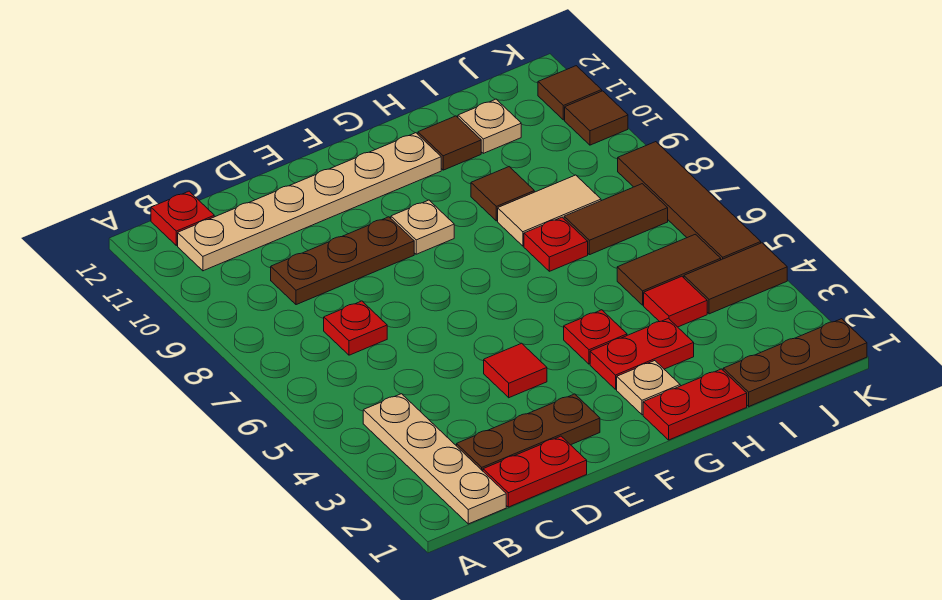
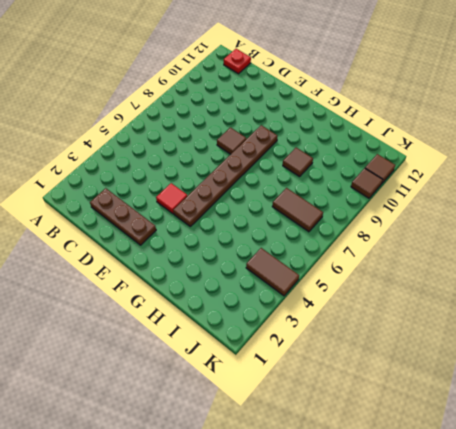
brown 1x1 tile [217,128,246,154] -> brown 1x1 tile moved to [418,116,481,170]
brown 1x6 plate [173,125,277,226] -> tan 1x1 plate [391,200,454,254]
none -> tan 1x4 plate [363,394,506,524]
none -> tan 1x6 plate [178,133,441,271]
none -> red 1x2 plate [483,436,587,507]

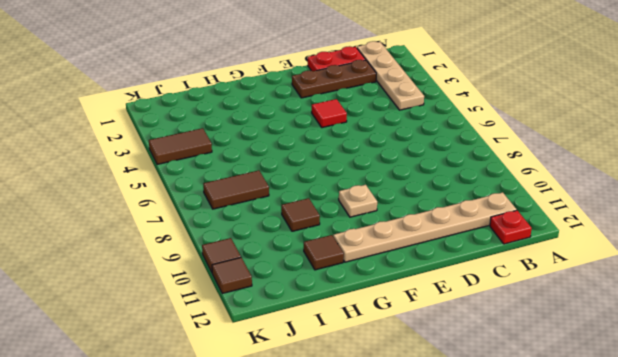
none -> red 1x1 plate [324,301,387,355]
none -> brown 1x3 plate [271,217,414,305]
none -> red 1x2 plate [643,369,747,440]

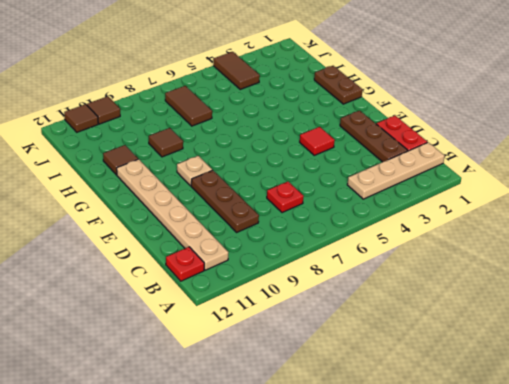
brown 1x2 plate [314,66,363,104] -> red 1x2 plate [643,369,747,440]
none -> tan 1x1 plate [617,361,680,415]
none -> red 1x2 plate [590,318,694,389]
none -> red 1x1 plate [564,310,627,364]

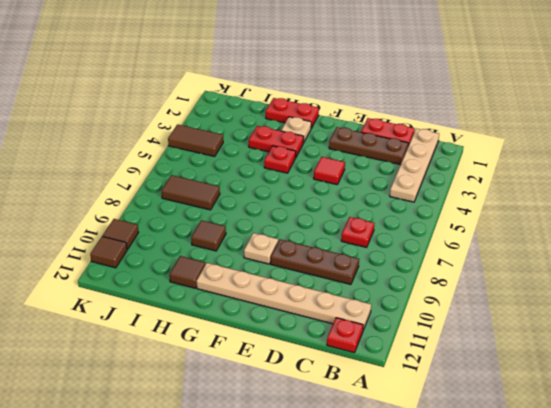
none -> red 1x1 plate [524,217,588,271]
none -> tan 1x2 tile [498,175,601,246]
none -> brown 1x3 plate [723,319,867,406]

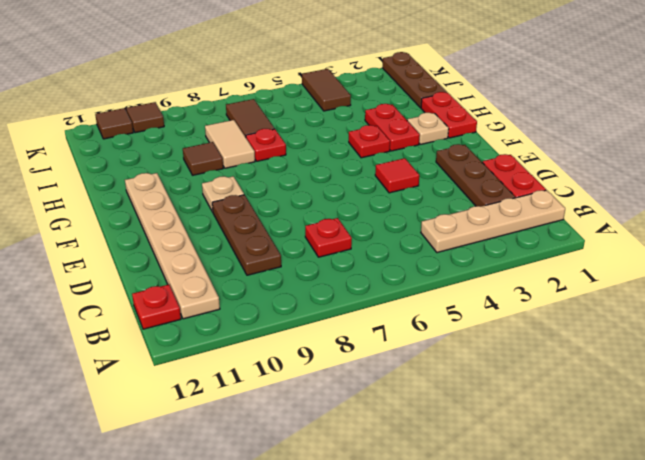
none -> brown 1x1 tile [418,116,481,170]
none -> red 1x1 tile [644,276,707,327]
none -> brown 1x2 tile [617,234,721,305]

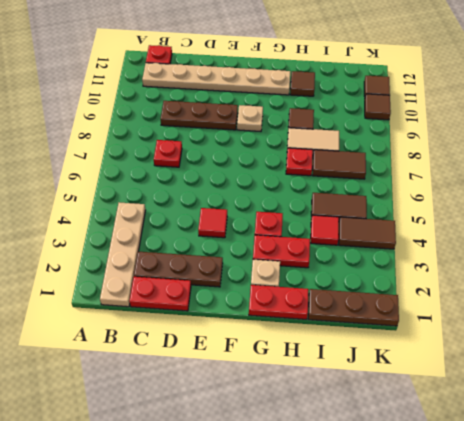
none -> tan 1x1 plate [458,99,521,153]
none -> brown 1x4 tile [618,142,761,260]

